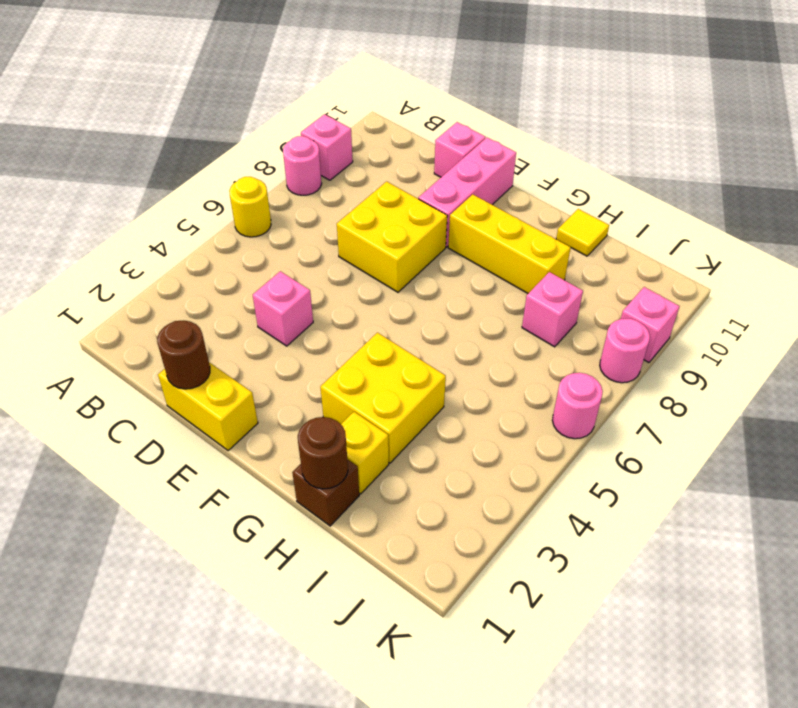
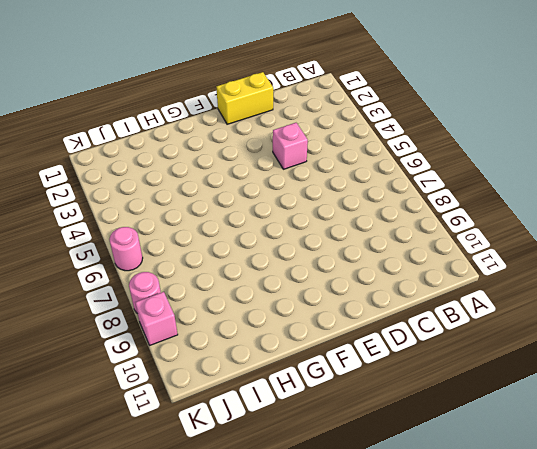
none -> yellow 1x1 round brick [229,177,271,237]
none -> pink 1x1 round brick [283,136,322,195]
none -> pink 1x1 brick [301,114,353,180]

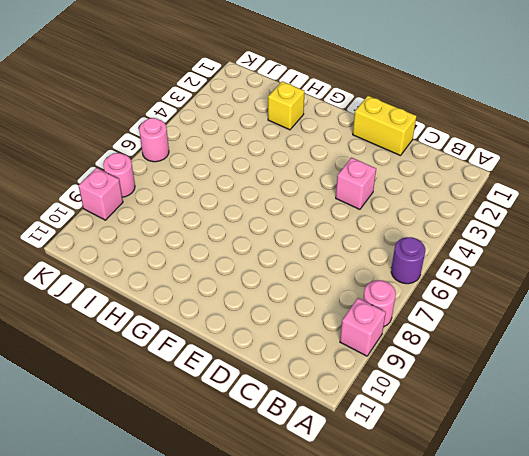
purple 1x1 round brick [391,237,425,284] -> yellow 1x1 round brick [229,177,271,237]
none -> yellow 2x2 brick [337,182,447,292]
none -> pink 1x1 brick [434,122,485,177]
none -> pink 1x3 brick [418,138,516,247]

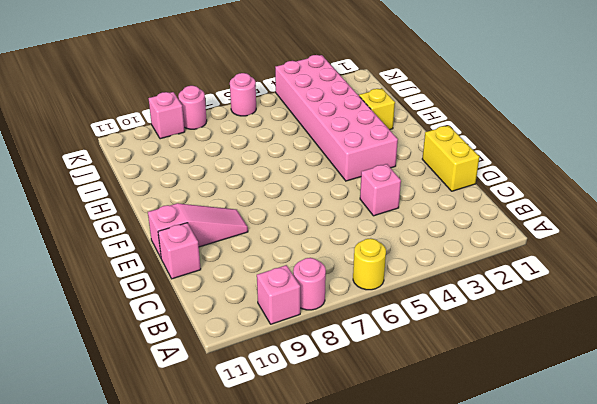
pink 1x3 slope [148,203,248,258] -> pink 1x3 brick [418,138,516,247]
pink 2x6 brick [275,55,398,181] -> yellow 2x2 brick [320,333,446,463]
none -> yellow 2x2 brick [337,182,447,292]
none -> yellow 1x3 brick [448,194,571,293]
none -> brown 1x1 brick [292,459,359,526]

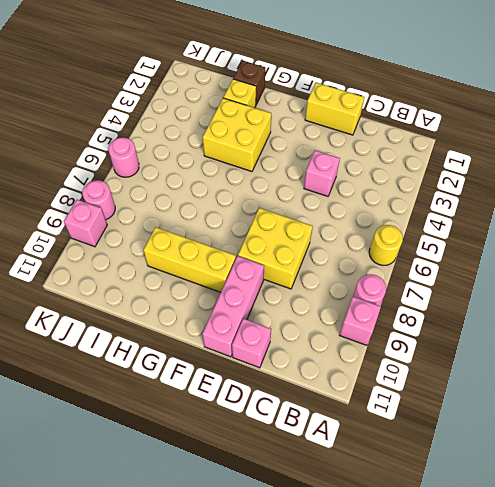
none -> yellow 1x1 tile [556,209,609,256]
none -> pink 1x1 brick [522,272,583,347]
none -> brown 1x1 round brick [157,320,210,389]

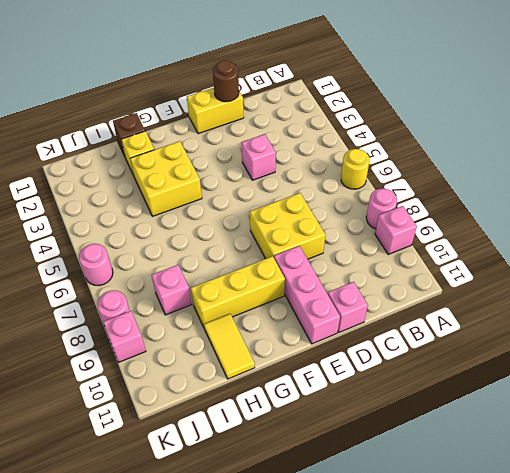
yellow 1x2 tile [204,314,255,379] -> yellow 1x1 tile [556,209,609,256]
none -> brown 1x1 round brick [298,417,348,489]

